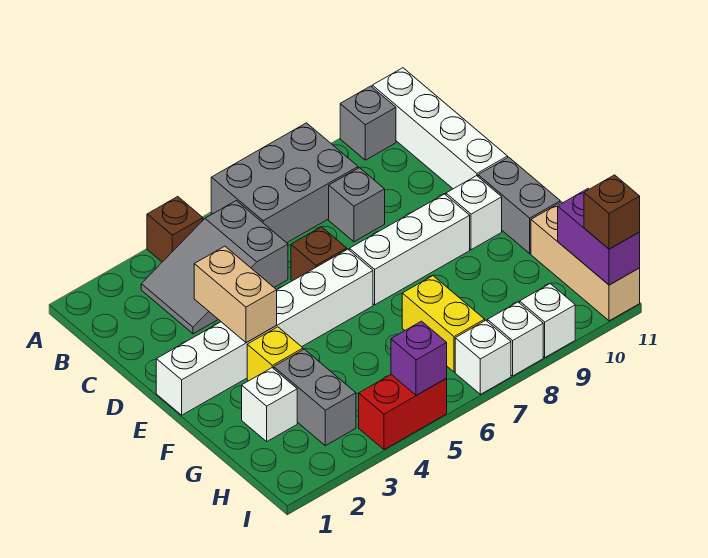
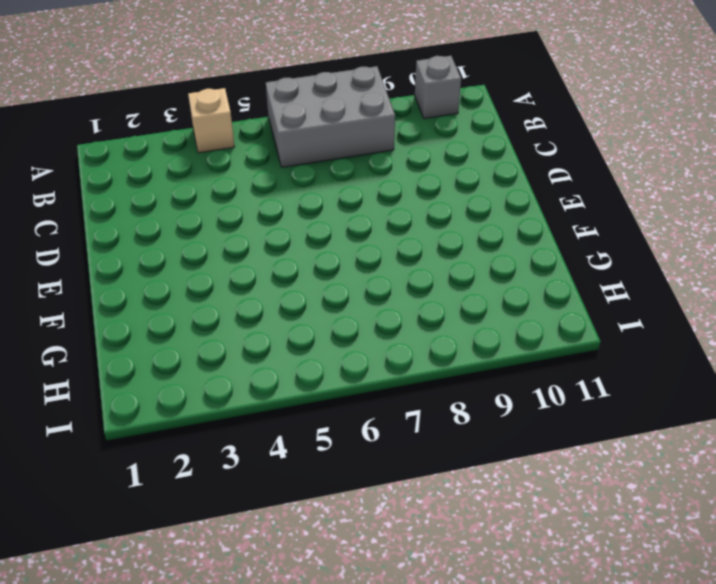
tan 1x1 brick [188,88,235,153] -> brown 1x1 brick [147,197,203,262]
none -> white 1x4 brick [372,68,508,189]
none -> grey 2x3 slope [141,201,288,334]
none -> grey 1x1 brick [329,168,385,242]

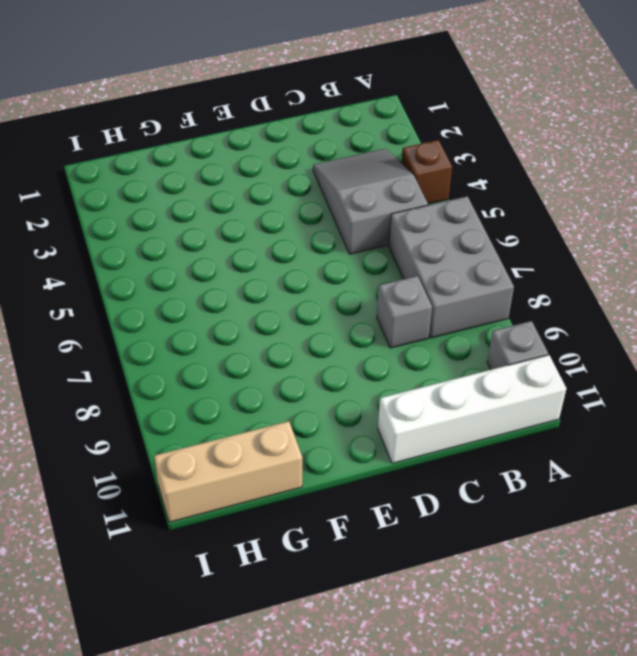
none -> brown 1x1 brick [291,227,347,281]
none -> white 1x6 brick [156,249,373,415]
none -> white 1x3 brick [349,194,470,305]

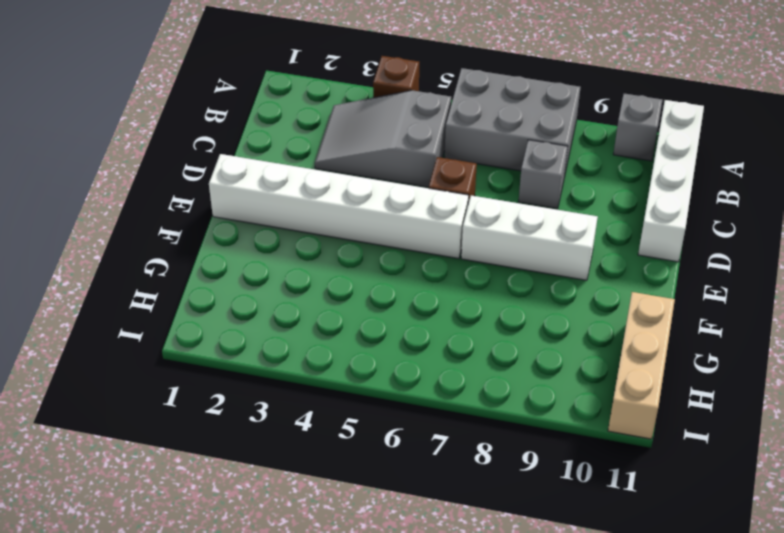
none -> white 1x1 brick [446,176,502,250]
none -> grey 1x2 brick [478,157,560,254]
none -> yellow 1x1 brick [247,327,303,381]

